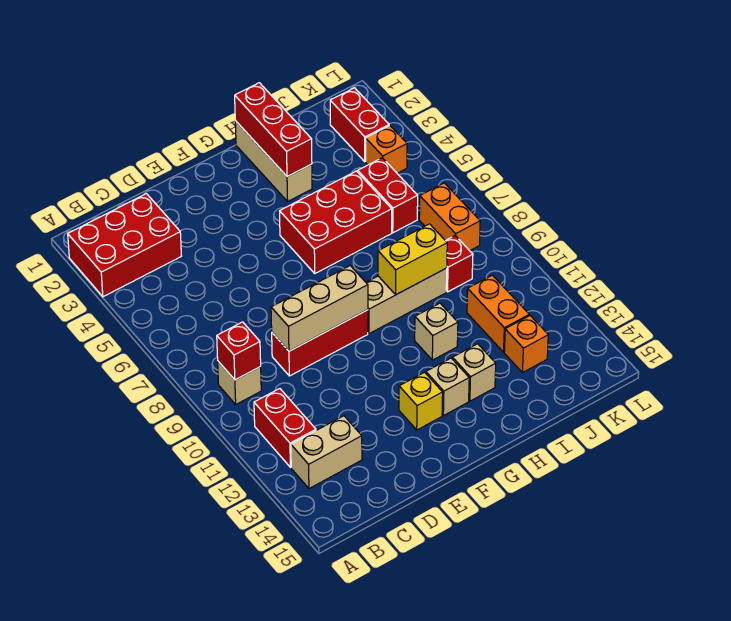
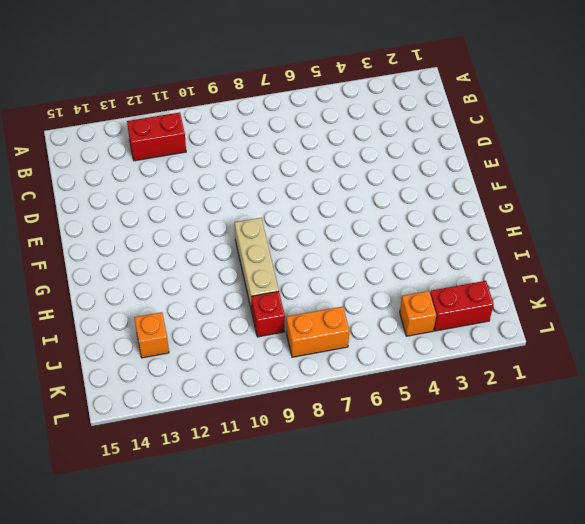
none -> red 2x3 brick [68,194,181,297]
none -> tan 1x1 brick [218,361,261,404]
none -> tan 1x2 brick [291,416,362,489]

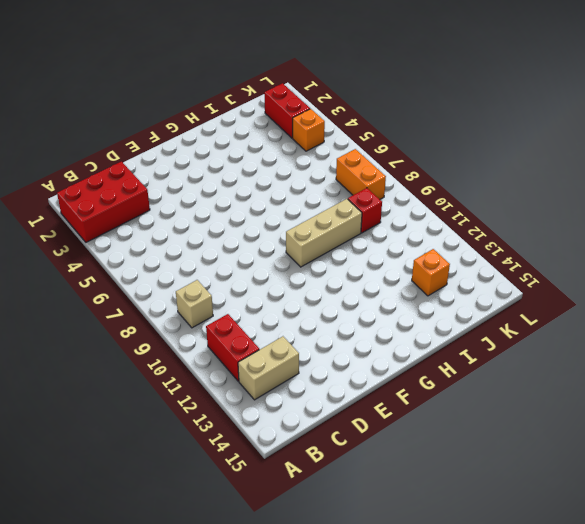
none -> red 1x3 brick [272,310,368,376]
none -> yellow 1x1 brick [399,372,443,430]
none -> red 2x3 brick [280,171,392,273]

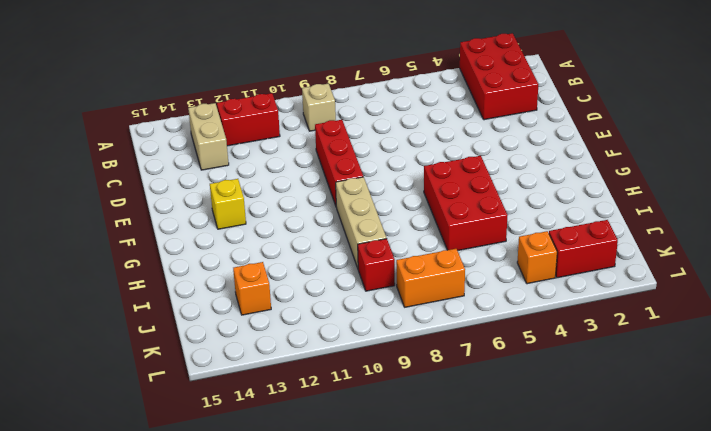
none -> tan 1x1 brick [426,358,469,416]
none -> tan 1x3 brick [235,121,312,201]
none -> tan 1x1 brick [415,303,458,360]

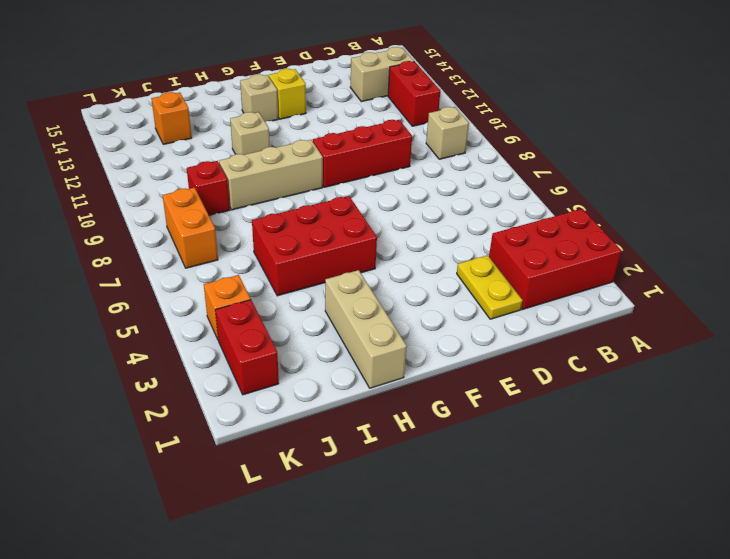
yellow 1x2 plate [457,255,523,319] -> none
none -> tan 1x1 brick [452,344,496,401]
none -> red 1x2 brick [358,158,418,233]
none -> orange 1x2 brick [467,275,529,352]

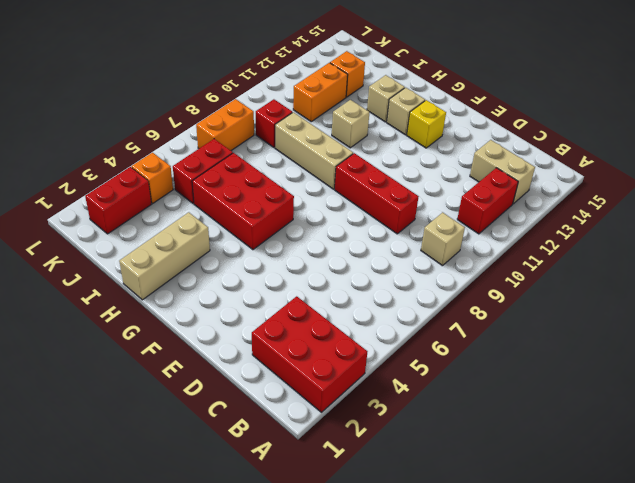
none -> red 1x1 brick [217,322,261,380]
none -> tan 1x3 brick [271,266,368,351]
none -> red 1x3 brick [235,83,312,177]

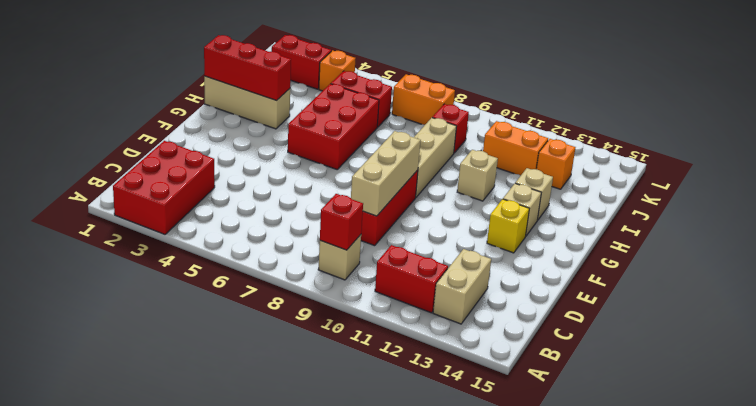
none -> yellow 1x2 brick [378,224,447,295]

